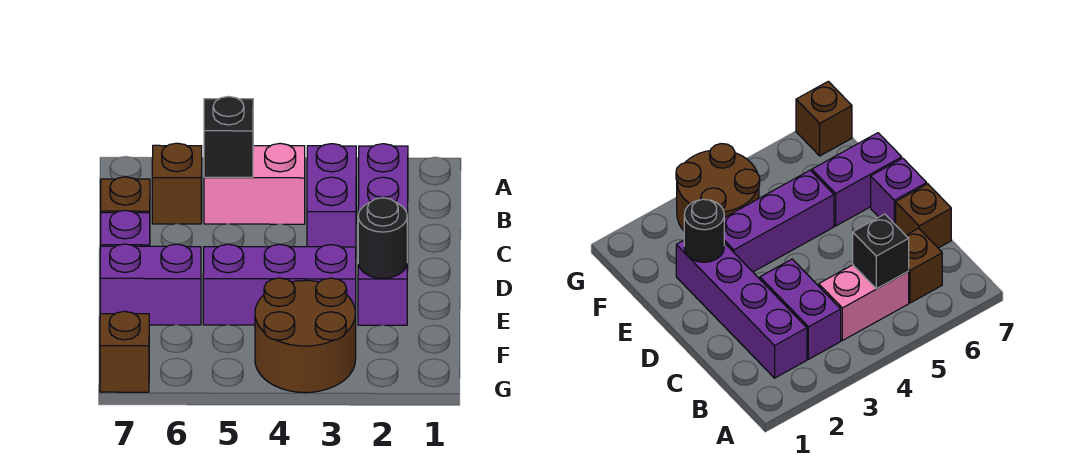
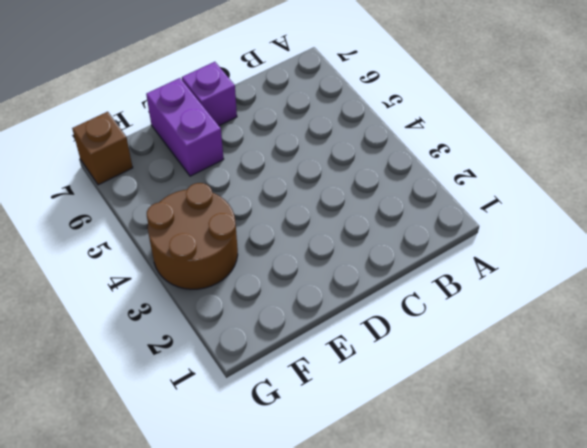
none -> purple 1x4 brick [358,144,408,325]
none -> purple 1x2 brick [307,144,356,247]
none -> pink 1x2 brick [204,143,305,224]

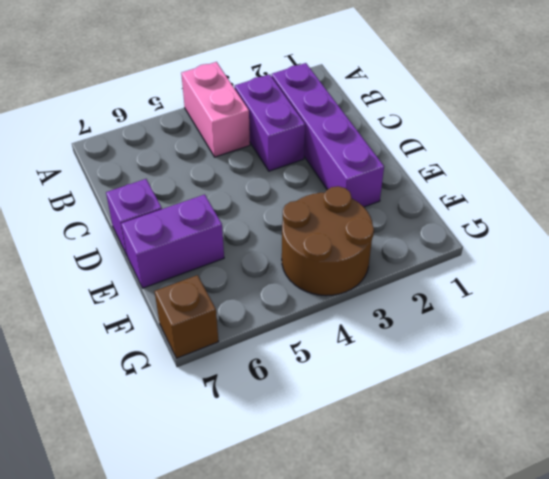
pink 1x2 brick [181,62,250,157] -> pink 1x2 brick turned to [204,143,305,224]
none -> brown 1x1 brick [152,143,202,224]
none -> brown 1x1 brick [101,177,150,213]
none -> purple 1x3 brick [203,244,356,325]

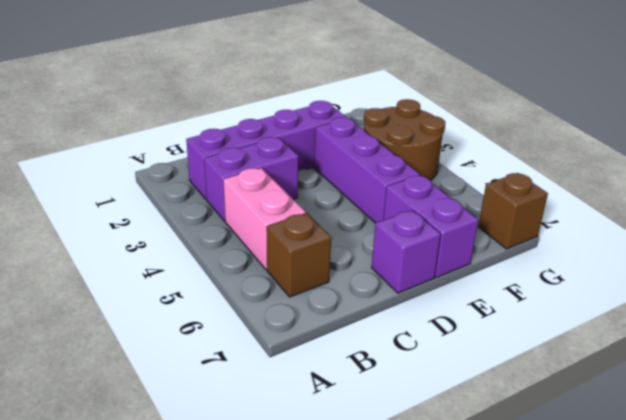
none -> brown 1x1 brick [101,177,150,213]
none -> black 1x1 brick [204,96,253,177]
none -> black 1x1 round brick [358,198,407,279]

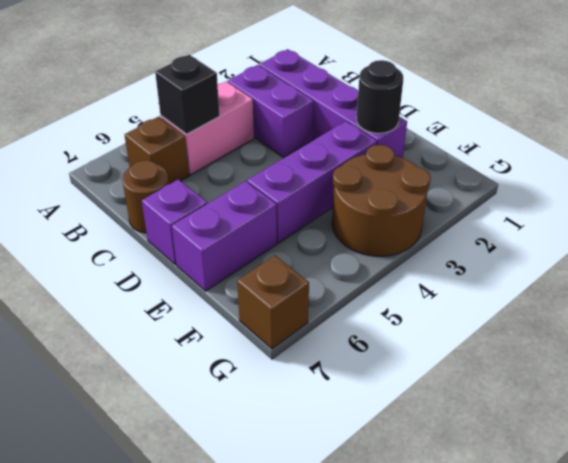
brown 1x1 round brick [122,160,169,233] -> brown 1x1 brick [101,177,150,213]

